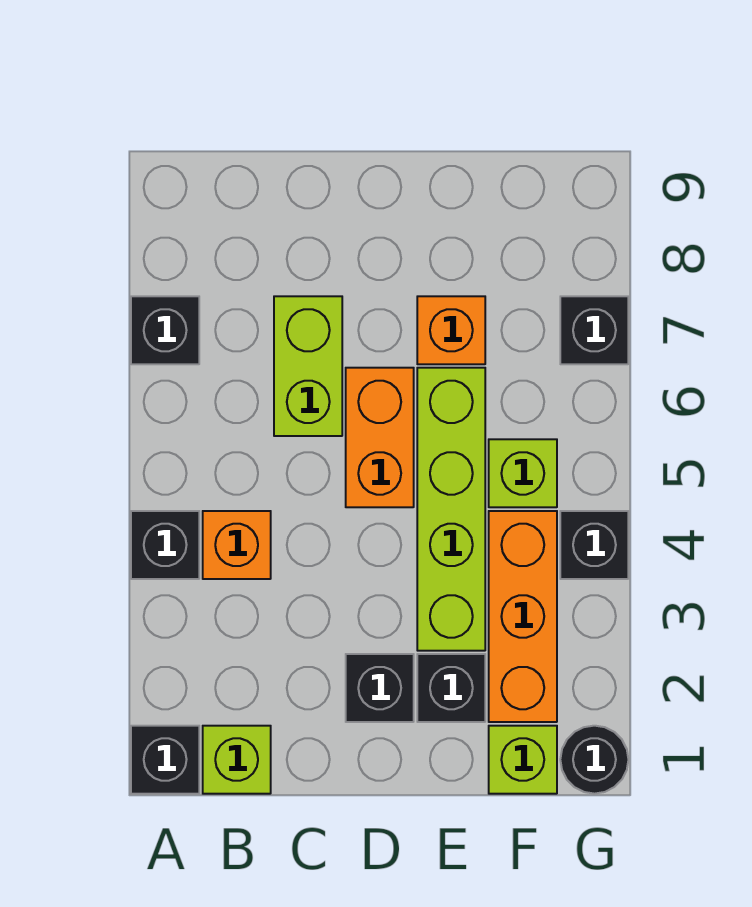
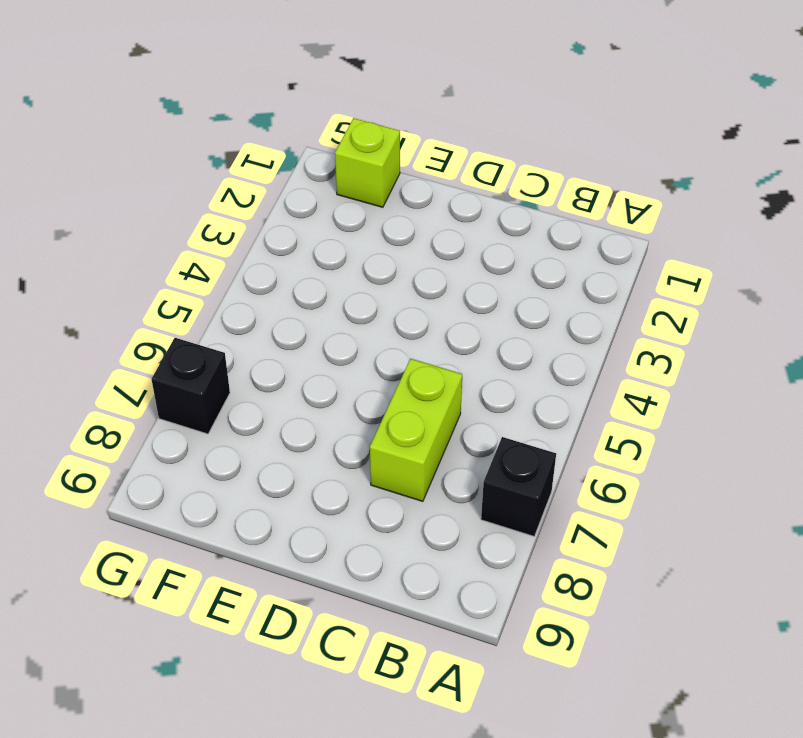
none -> black 1x1 brick [131,726,199,794]
none -> black 1x1 brick [131,511,199,579]
none -> lime 1x1 brick [203,726,271,794]

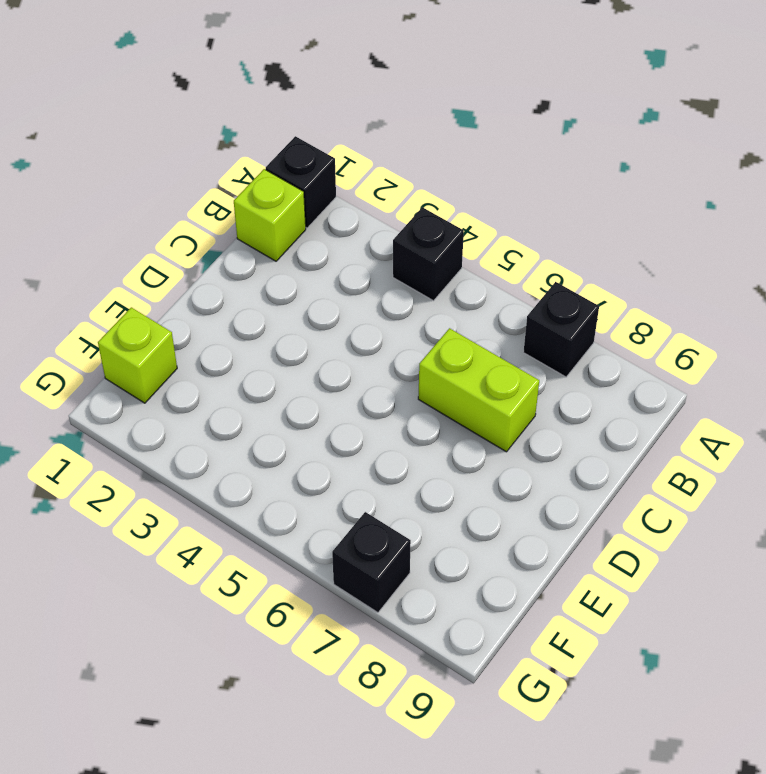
none -> orange 1x1 brick [203,511,271,579]
none -> black 1x1 brick [346,654,414,722]
none -> orange 1x2 brick [346,368,414,507]

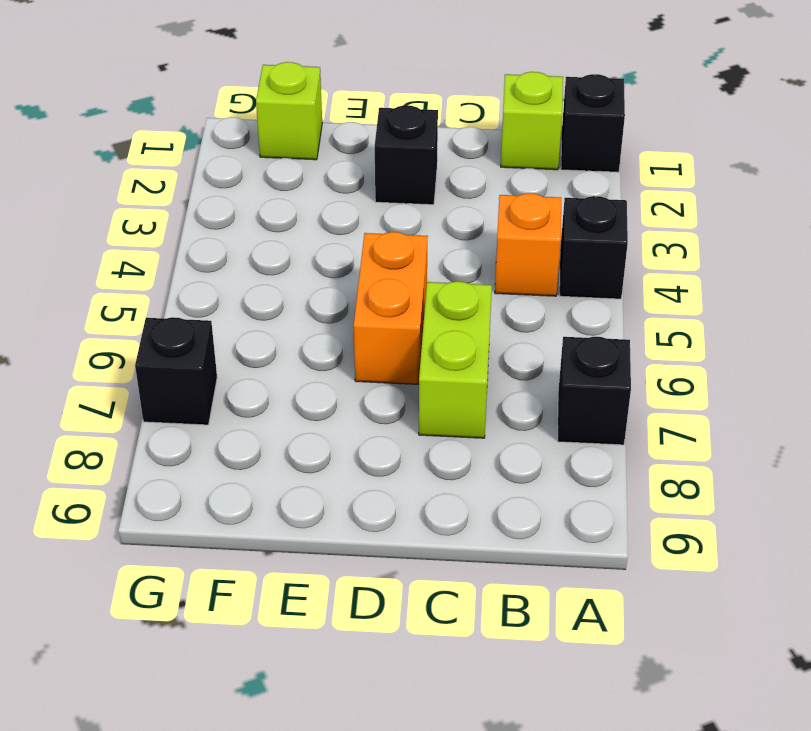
none -> black 1x1 brick [417,654,485,722]
none -> lime 1x4 brick [417,368,485,651]
none -> orange 1x1 brick [417,296,485,364]

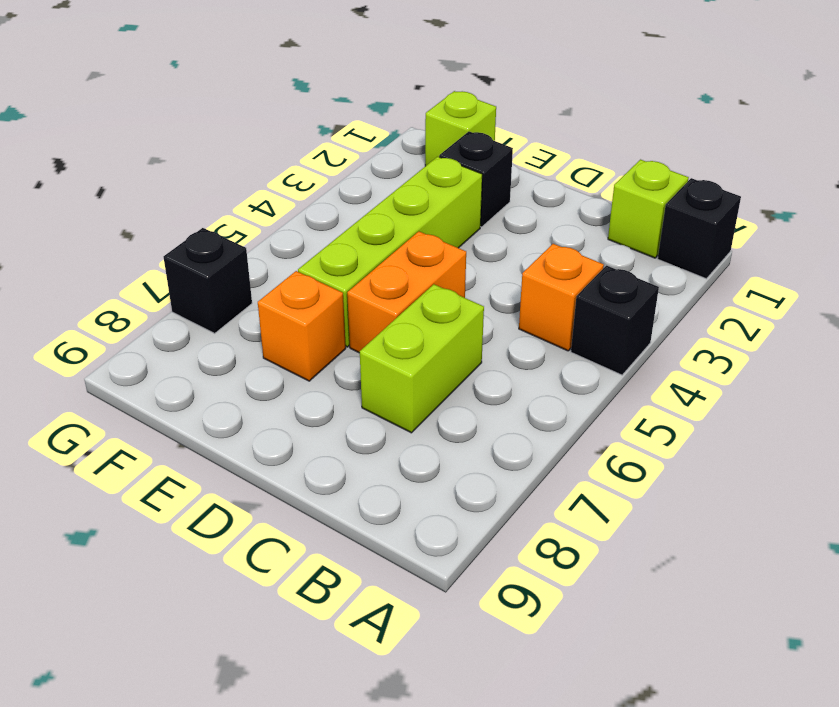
none -> black 1x1 brick [131,296,199,364]
none -> black 1x1 brick [346,654,414,722]
none -> orange 1x3 brick [489,511,557,722]

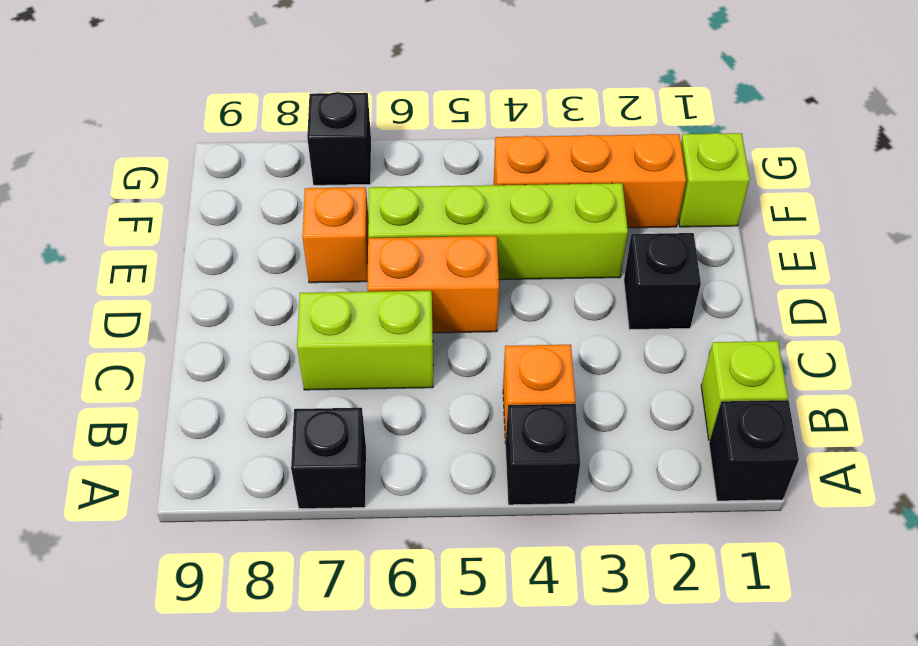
none -> black 1x1 brick [417,654,485,722]
none -> lime 1x1 brick [489,439,557,507]
none -> black 1x1 round brick [560,726,628,794]

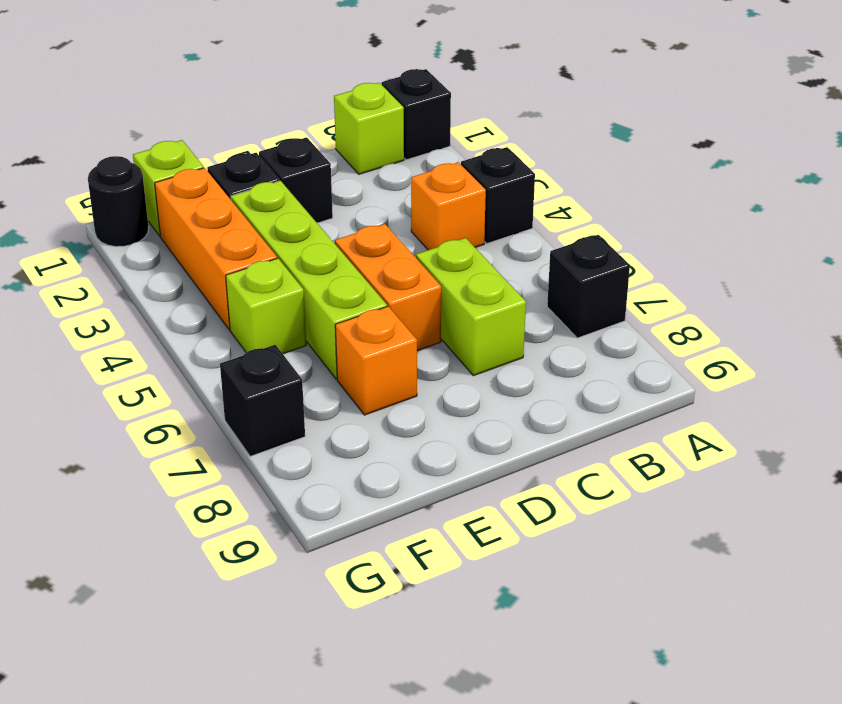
none -> black 1x1 brick [560,511,628,579]

